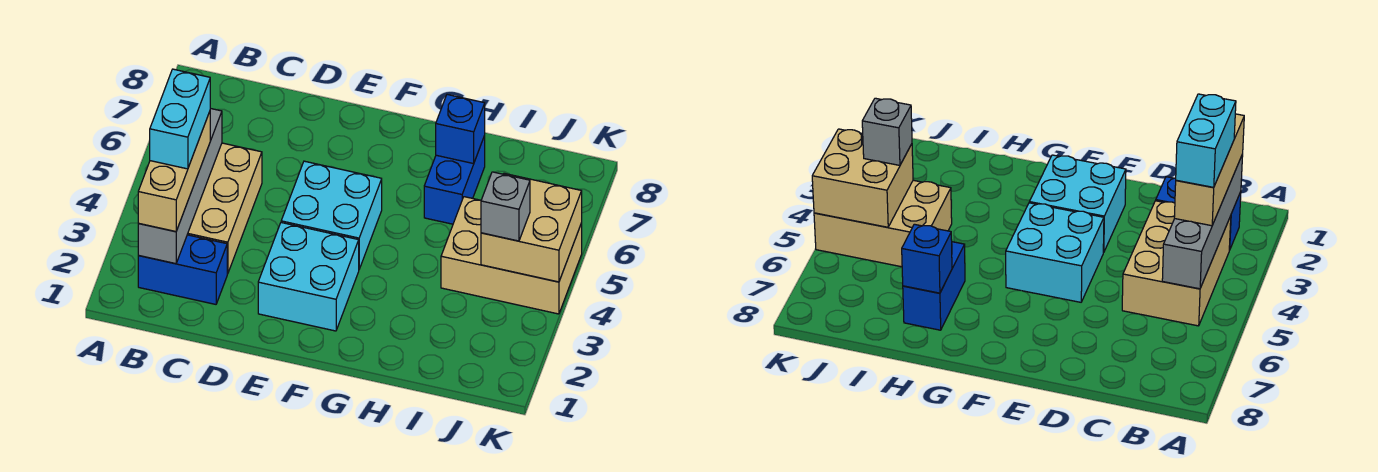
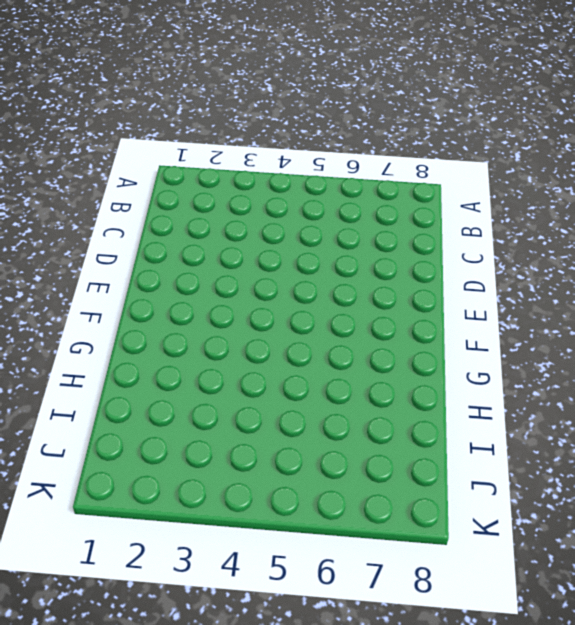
none -> blue 1x2 brick [138,235,227,304]
none -> tan 2x3 brick [187,143,262,274]
none -> cyan 2x2 brick [258,223,359,331]

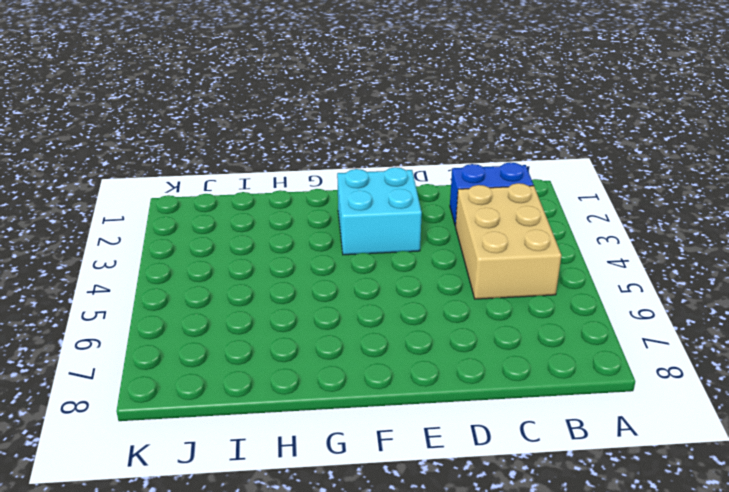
none -> cyan 2x2 brick [281,161,382,269]
none -> blue 1x2 brick [424,136,485,224]
none -> tan 2x3 brick [441,197,582,314]

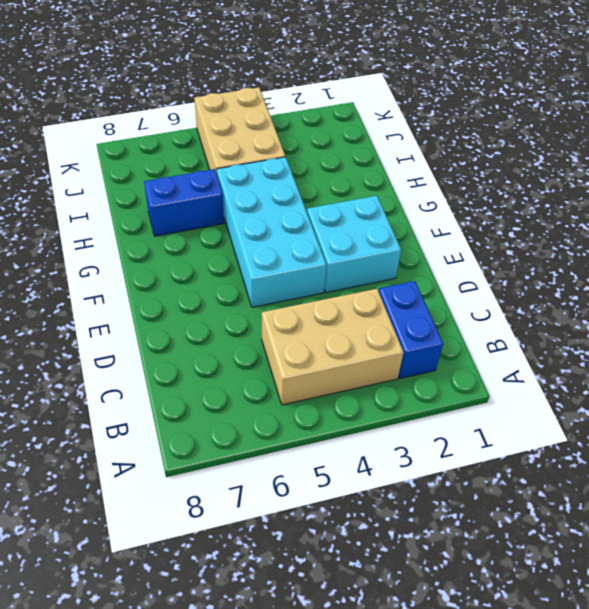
cyan 2x4 brick [217,157,327,307] -> cyan 2x2 brick [281,161,382,269]
none -> grey 1x4 brick [138,108,222,264]
none -> blue 1x1 brick [436,95,485,164]
none -> tan 2x2 brick [481,173,582,282]

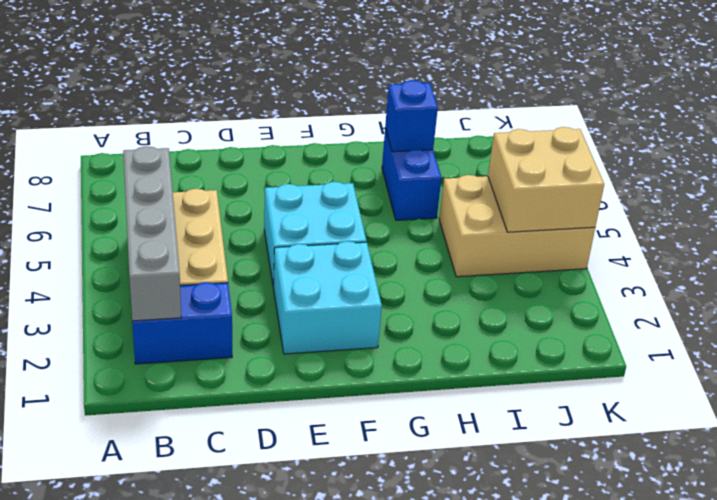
none -> tan 1x3 brick [138,112,210,232]
none -> grey 1x1 brick [481,172,530,241]
none -> cyan 1x2 brick [150,69,210,169]

